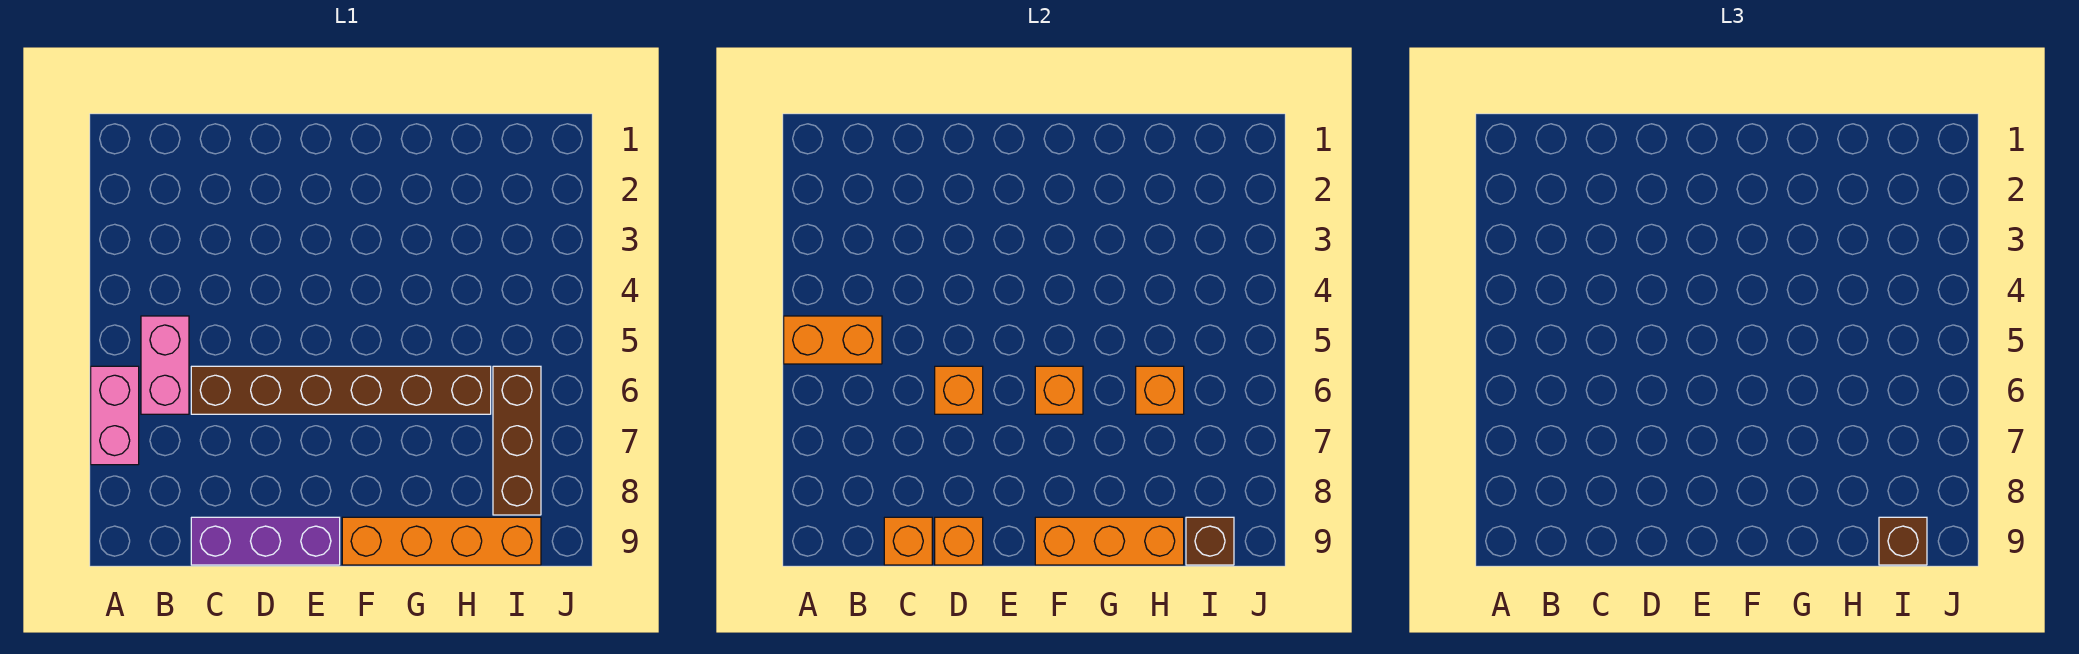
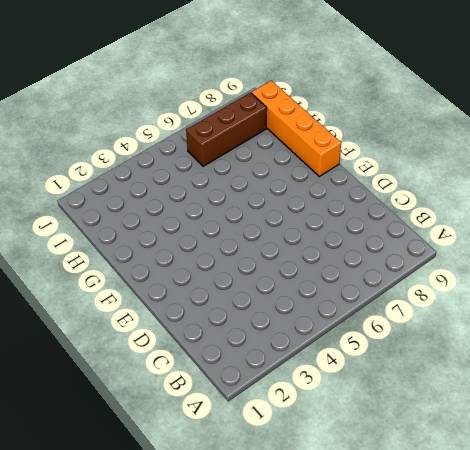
none -> pink 1x2 brick [91,366,139,465]
none -> pink 1x2 brick [141,316,189,414]
none -> brown 1x6 brick [191,366,491,414]

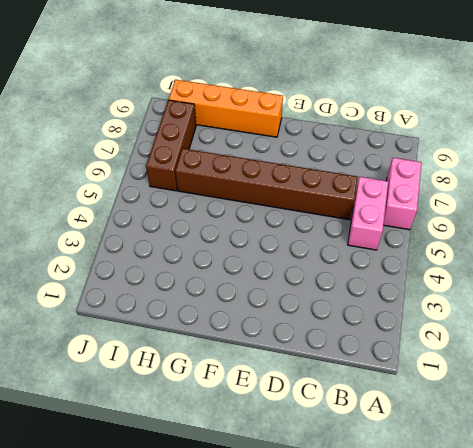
none -> purple 1x3 brick [191,517,340,565]
none -> orange 1x2 brick [784,316,882,364]
none -> orange 1x1 brick [884,517,932,565]

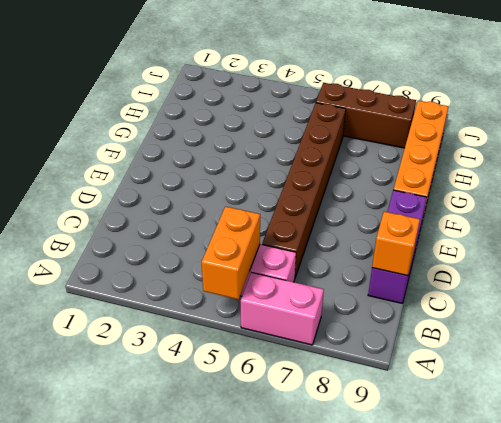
none -> orange 1x1 brick [935,366,983,414]
none -> orange 1x1 brick [935,517,983,565]
none -> orange 1x1 brick [1035,366,1083,414]

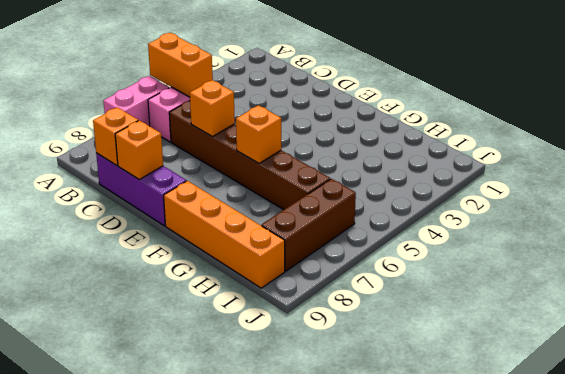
none -> orange 1x3 brick [1035,517,1184,565]
none -> orange 1x1 brick [1136,366,1184,414]
none -> brown 1x1 brick [1186,517,1234,565]

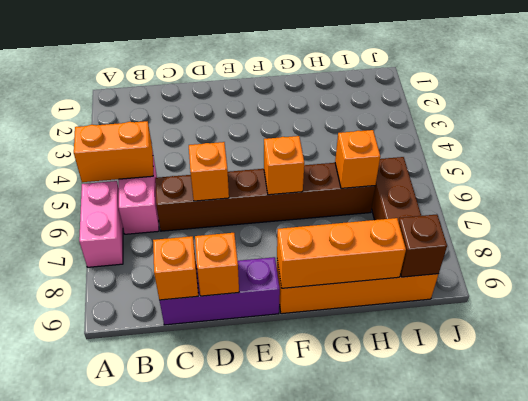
none -> brown 1x1 brick [1879,517,1927,565]

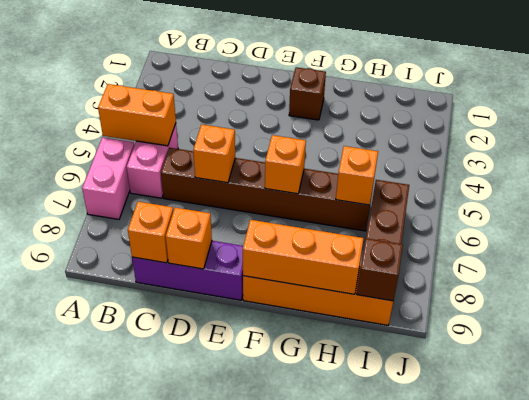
brown 1x1 brick [289,67,326,120] -> brown 1x1 brick moved to [1879,517,1927,565]

